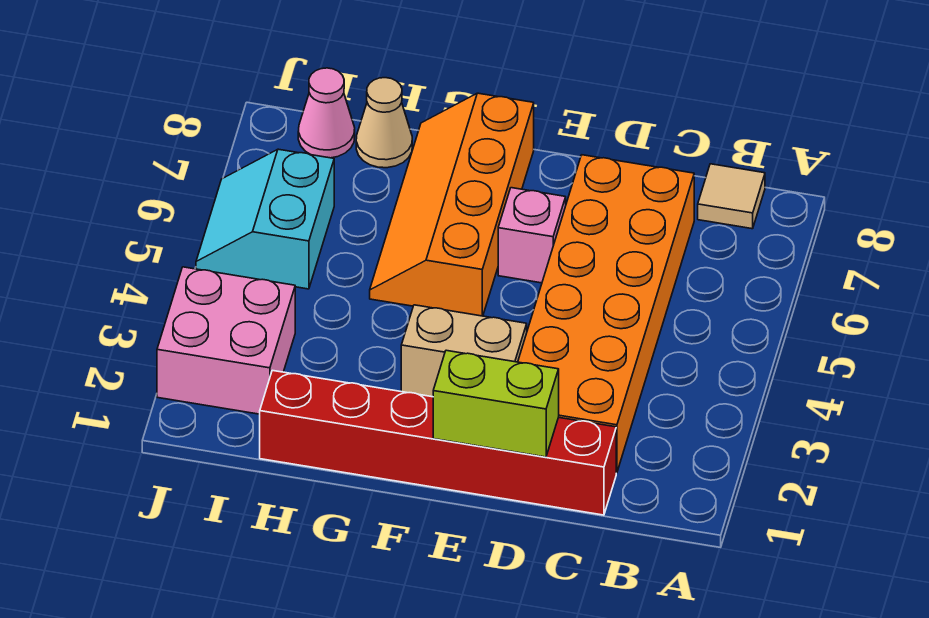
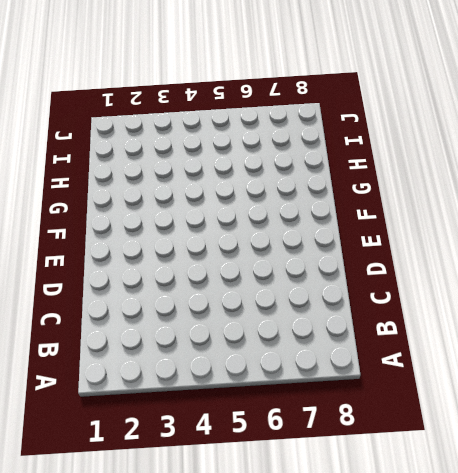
none -> tan 1x1 tile [698,164,765,229]
none -> red 1x6 brick [260,370,616,515]

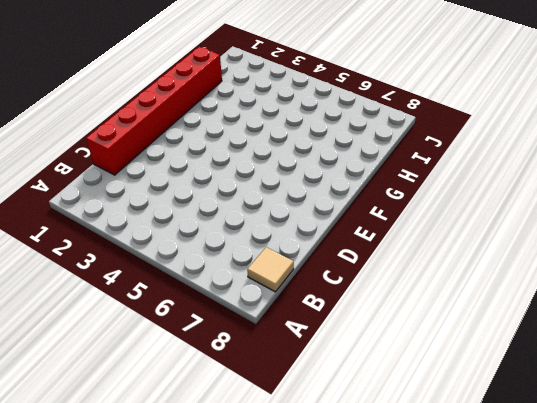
none -> orange 2x6 brick [518,155,694,473]
none -> tan 1x2 brick [401,305,527,397]

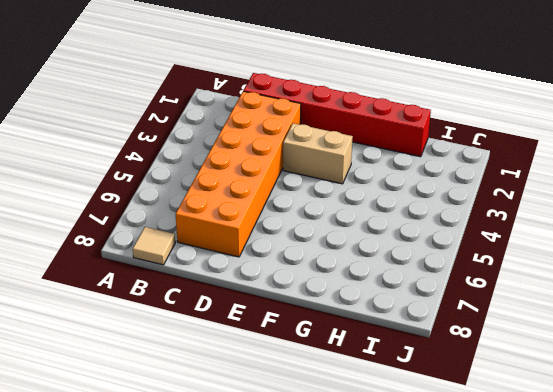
none -> pink 1x1 brick [498,188,566,283]
none -> orange 2x4 slope [370,93,534,316]

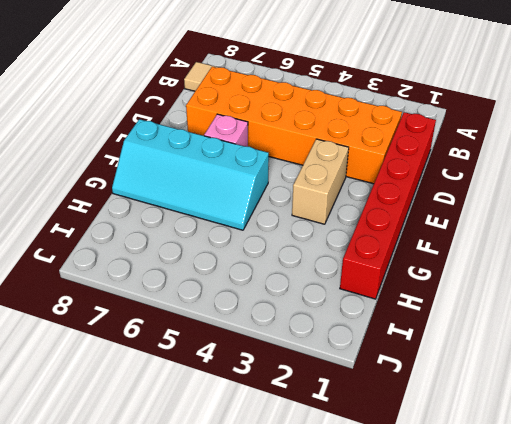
cyan 2x4 slope [112,119,269,230] -> orange 2x4 slope [370,93,534,316]
none -> tan 1x1 cone [356,78,412,168]
none -> pink 2x2 brick [157,267,295,414]

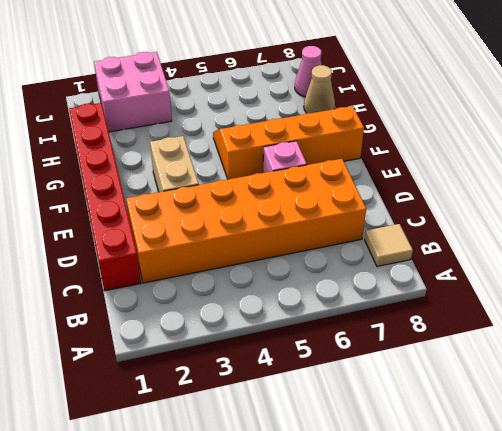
none -> cyan 2x2 slope [196,149,334,289]
none -> lime 1x2 brick [433,350,559,457]

